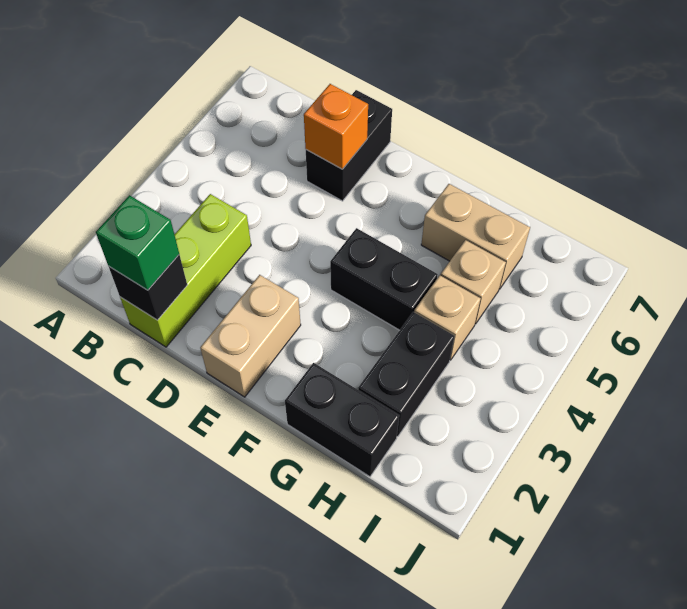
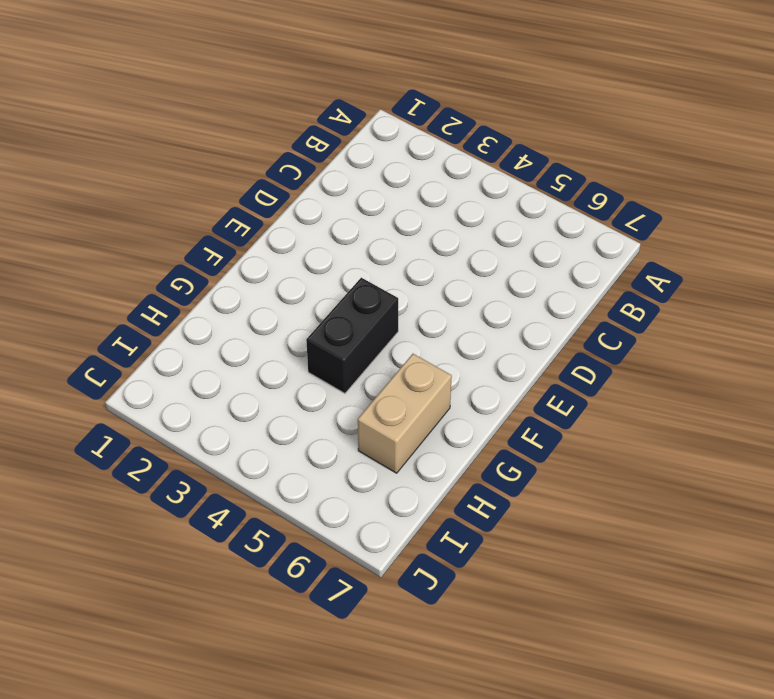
none -> lime 1x3 brick [120,194,251,347]
none -> black 1x2 brick [306,90,392,201]
none -> tan 1x2 brick [200,275,301,397]

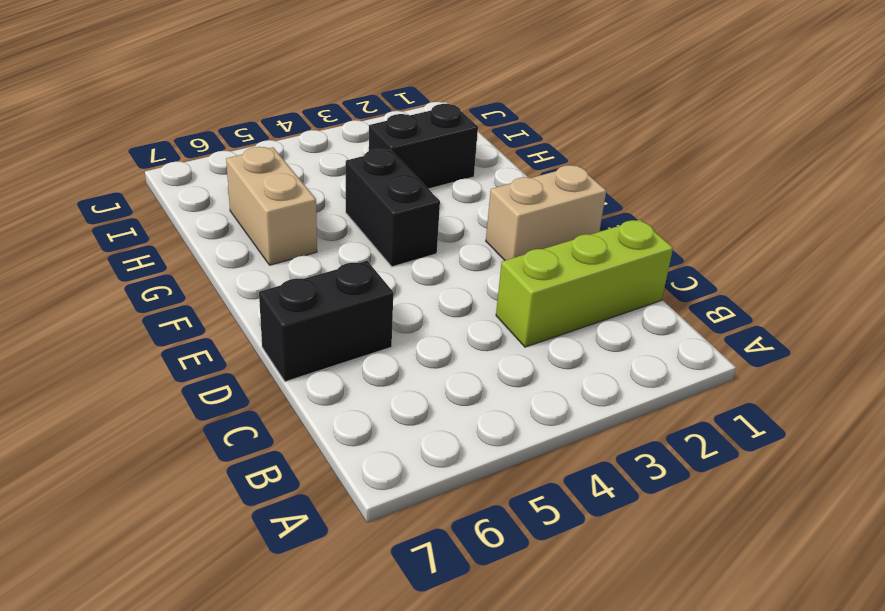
none -> black 1x2 brick [285,363,399,477]
none -> tan 1x1 brick [414,275,481,360]
none -> tan 1x1 brick [441,240,506,324]

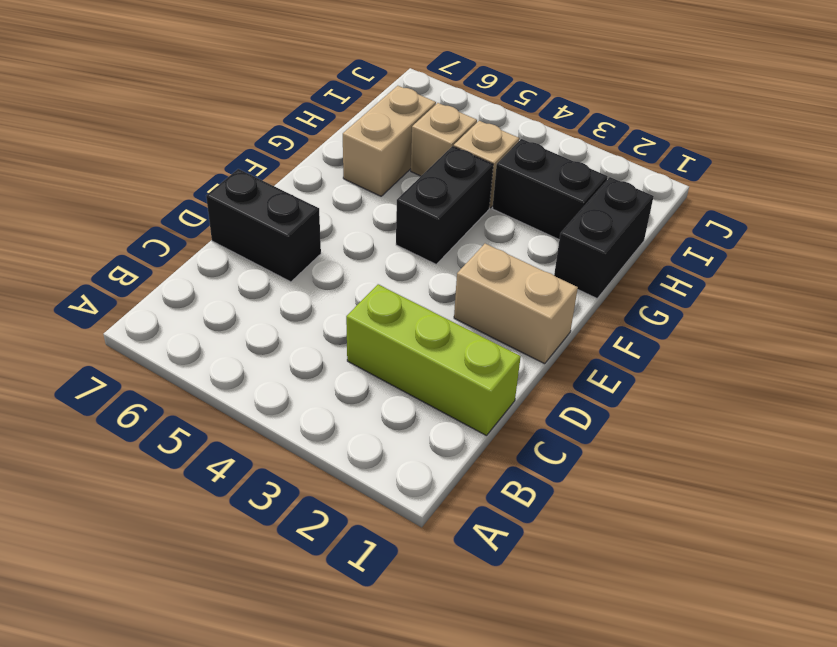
none -> black 1x1 brick [109,255,187,320]
none -> orange 1x1 brick [304,84,368,169]
none -> green 1x1 brick [96,195,179,290]

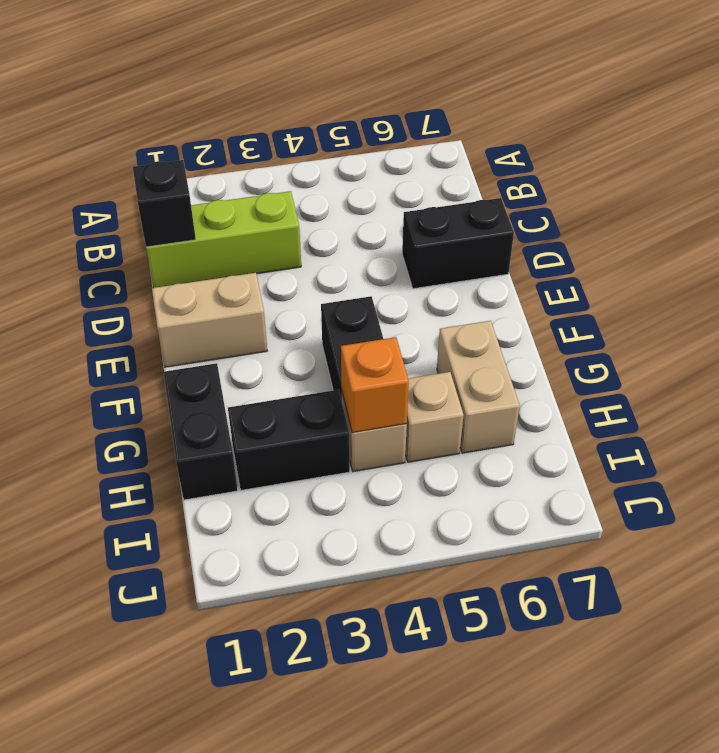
orange 1x1 brick [341,337,409,432] -> orange 1x1 brick moved to [304,84,368,169]
none -> green 1x1 brick [96,195,179,290]

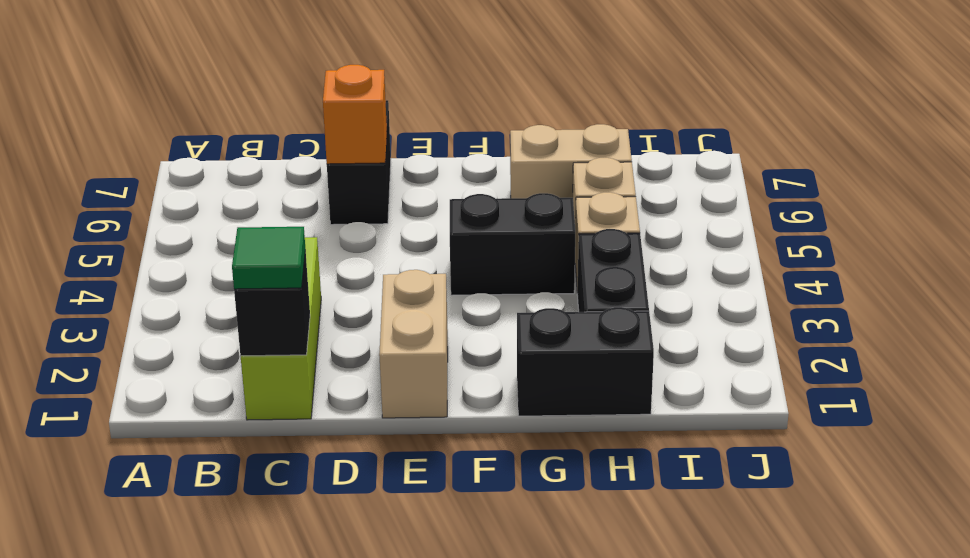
green 1x1 tile [232,227,305,289] -> green 1x1 brick [96,195,179,290]

